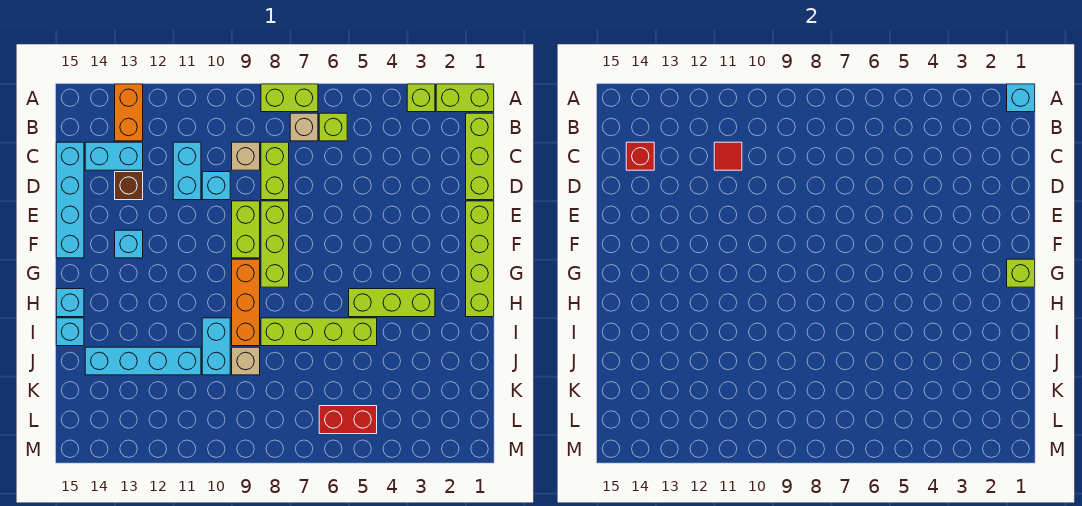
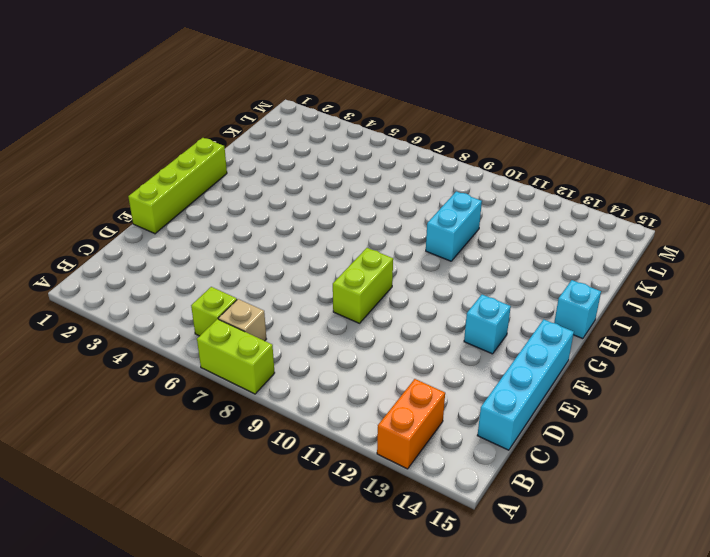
none -> lime 1x2 brick [436,84,494,112]
none -> lime 1x1 brick [407,84,435,112]
none -> lime 1x3 brick [466,113,494,200]
none -> lime 1x2 brick [261,142,289,200]

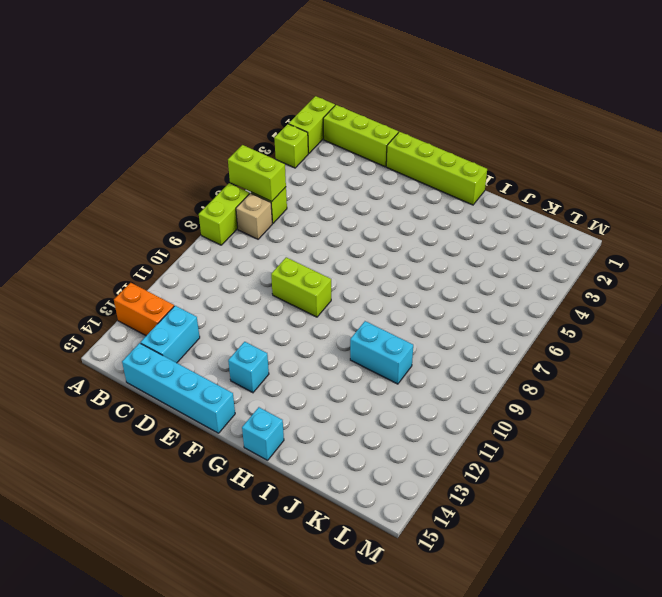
lime 1x2 brick [228,145,286,201] -> lime 1x2 brick moved to [261,142,289,200]
none -> tan 1x1 brick [232,142,260,170]
none -> cyan 1x2 brick [173,142,201,200]
none -> cyan 1x1 brick [202,172,230,200]
none -> brown 1x1 brick [115,172,143,200]

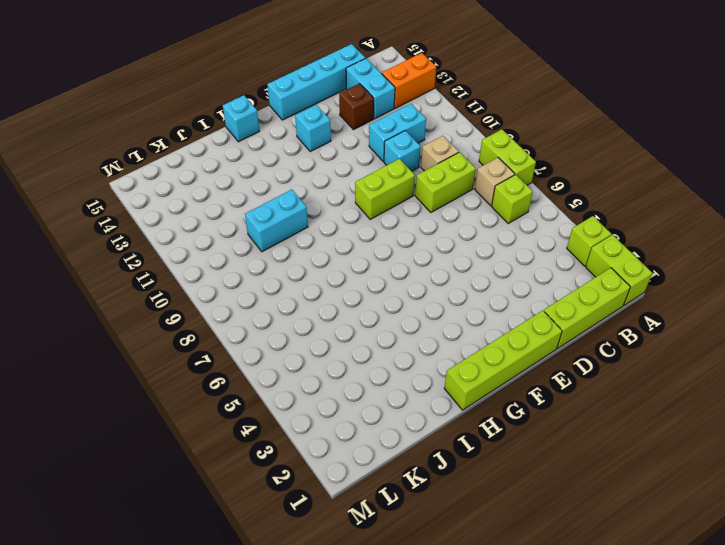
none -> lime 1x3 brick [261,201,289,287]
none -> orange 1x3 brick [232,259,260,346]
none -> lime 1x3 brick [349,289,435,317]
none -> lime 1x4 brick [261,318,377,346]

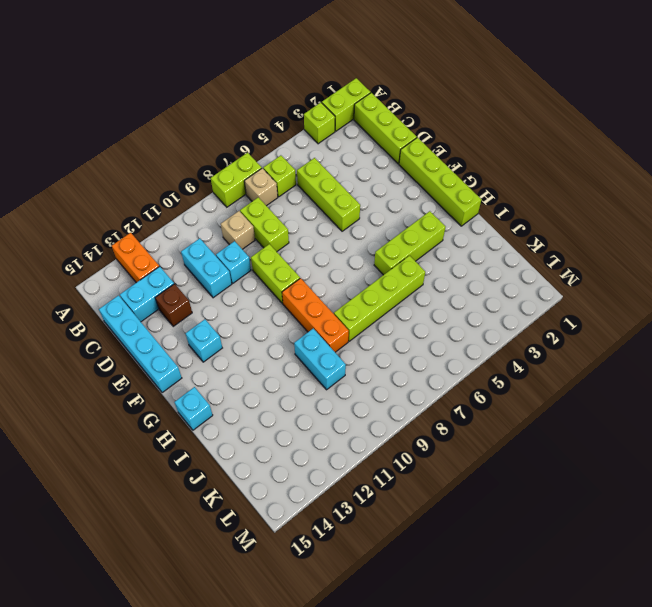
lime 1x3 brick [297,158,360,231] -> lime 1x3 brick moved to [261,201,289,287]
none -> cyan 1x1 brick [56,318,84,346]
none -> tan 1x1 brick [232,347,260,375]
none -> cyan 1x4 brick [85,347,201,375]
none -> red 1x2 brick [319,406,377,434]

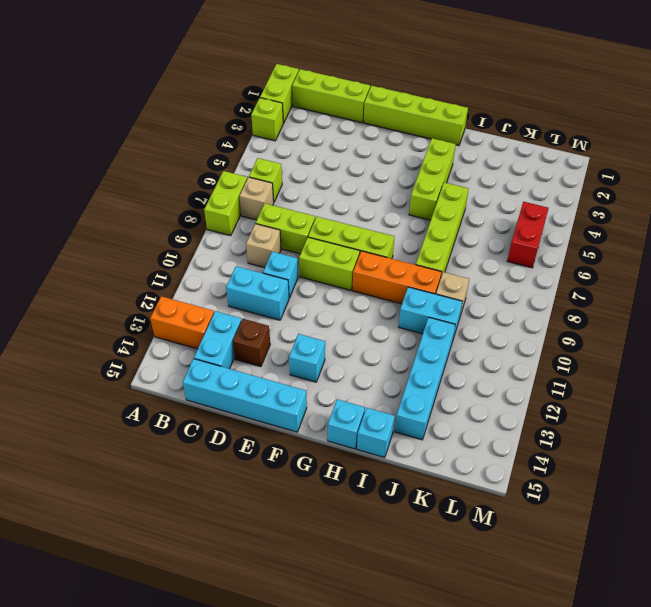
none -> cyan 1x1 brick [1007,84,1035,112]
none -> red 1x1 tile [714,142,742,170]
none -> red 1x1 brick [626,142,654,170]
none -> lime 1x1 brick [1007,259,1035,287]

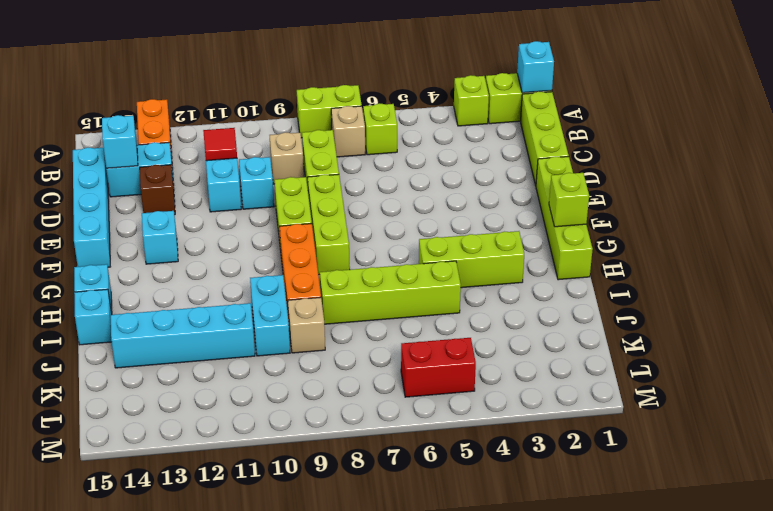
cyan 1x1 brick [102,115,138,168] -> red 1x1 brick [626,142,654,170]

